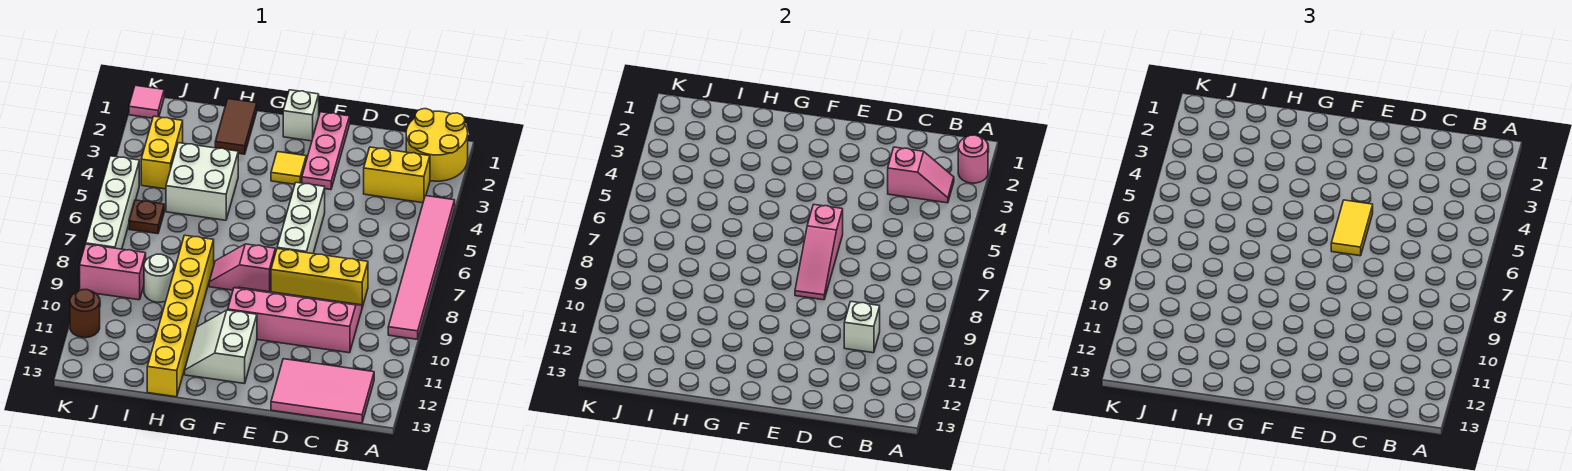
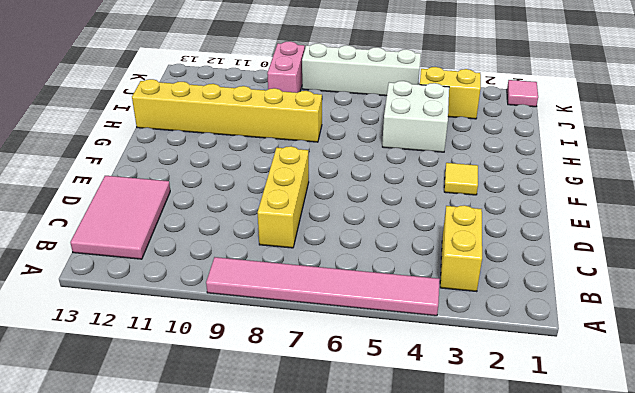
none -> yellow 2x2 round brick [406,109,468,181]
none -> pink 2x4 slope [228,287,362,353]
none -> pink 1x3 plate [302,112,350,190]

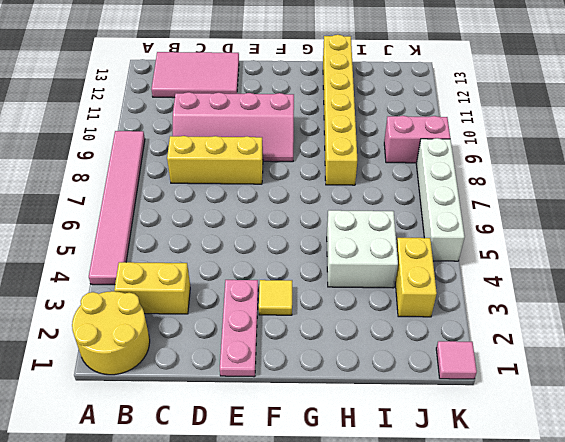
none -> white 1x3 brick [277,182,325,254]
none -> white 1x1 brick [283,90,319,141]
none -> pink 1x2 slope [209,244,275,292]

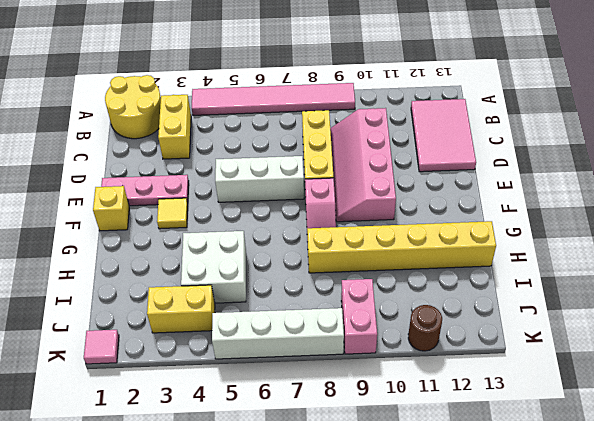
yellow 1x1 brick [93,186,129,231] -> white 1x1 brick [283,90,319,141]
none -> white 2x2 slope [185,310,257,384]
none -> brown 1x2 tile [215,99,257,154]
none -> white 1x1 round brick [144,254,174,302]

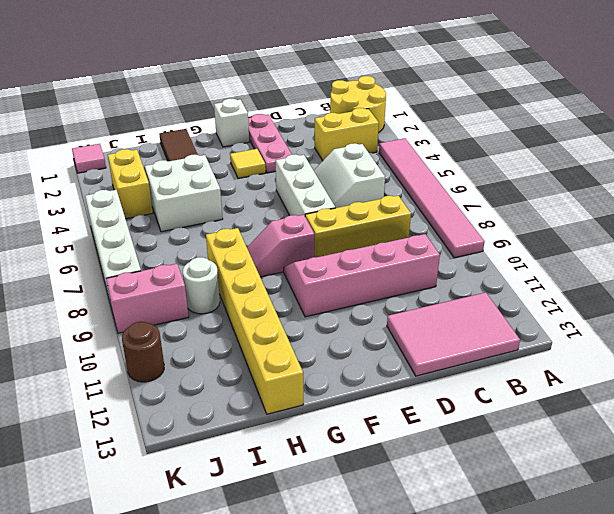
white 2x2 slope [314,143,385,208] -> white 2x2 slope moved to [185,310,257,384]
none -> brown 1x1 plate [129,200,164,234]
none -> pink 1x1 round brick [958,135,988,183]
none -> pink 1x2 slope [888,147,954,203]

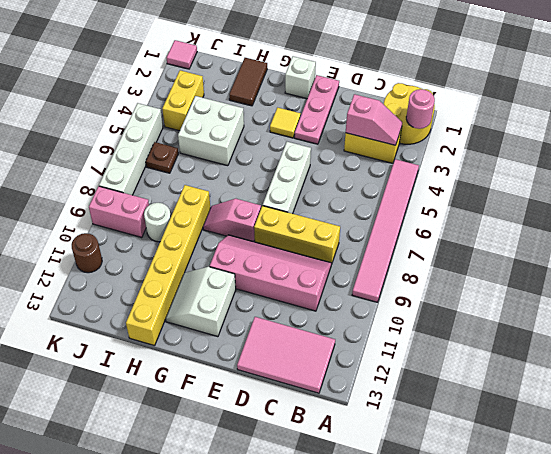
none -> white 1x1 brick [844,302,880,353]
none -> pink 1x3 slope [795,204,843,300]
none -> yellow 1x2 tile [1331,200,1373,256]

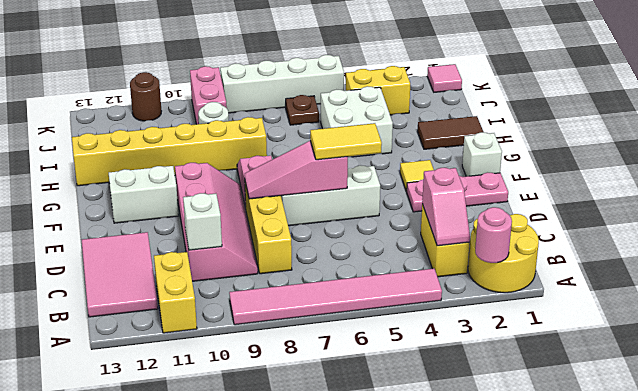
yellow 1x2 brick [154,252,197,333] -> none

